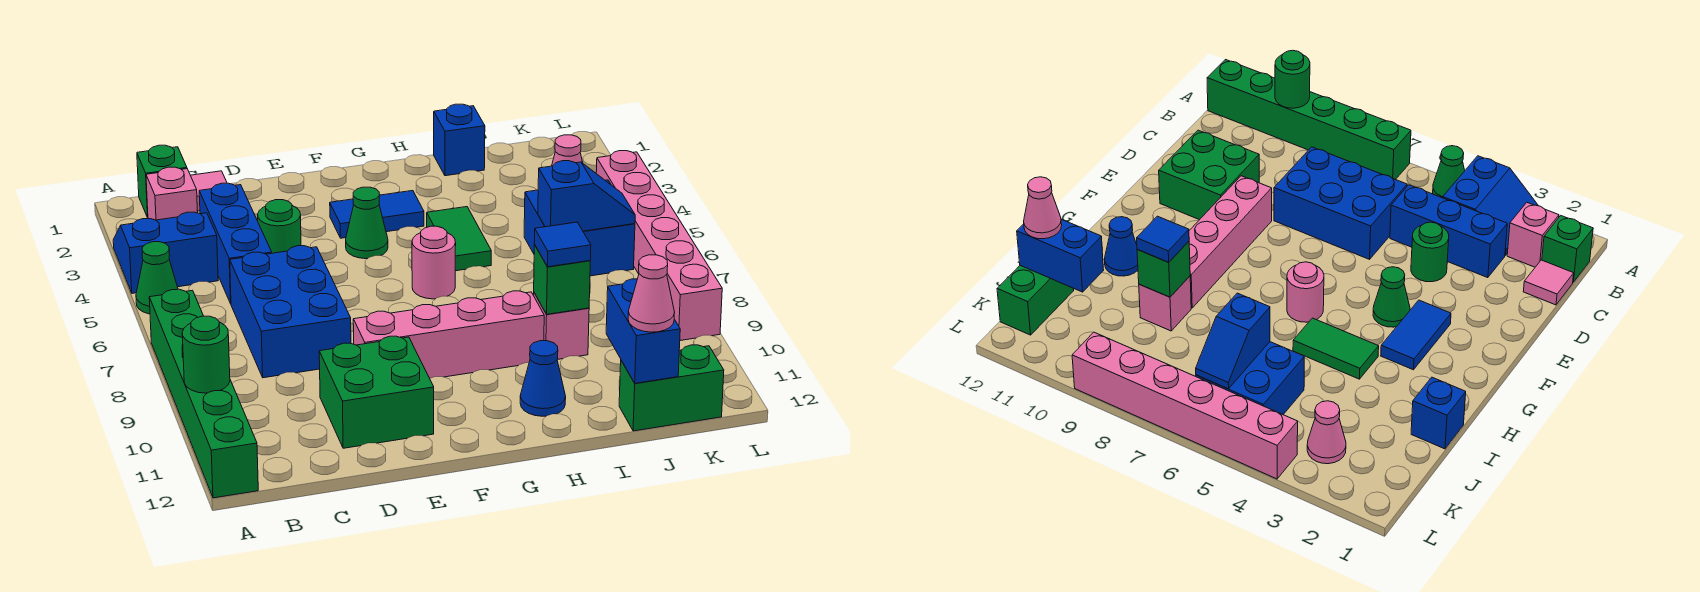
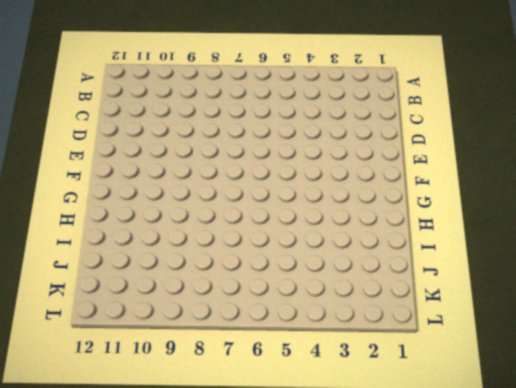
none -> blue 2x2 slope [113,212,218,293]
none -> green 1x1 cone [136,242,178,314]
none -> green 1x6 brick [149,289,258,498]

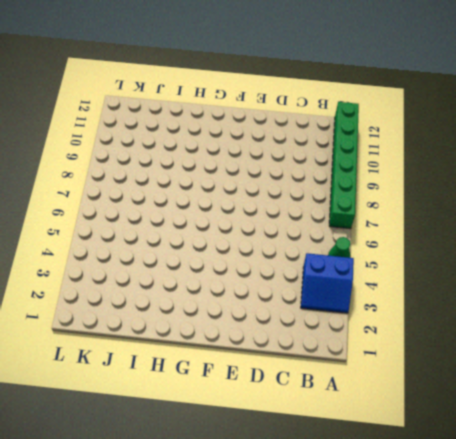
none -> green 1x1 brick [137,145,187,218]
none -> pink 1x1 brick [146,167,198,220]
none -> pink 1x1 tile [191,171,227,211]

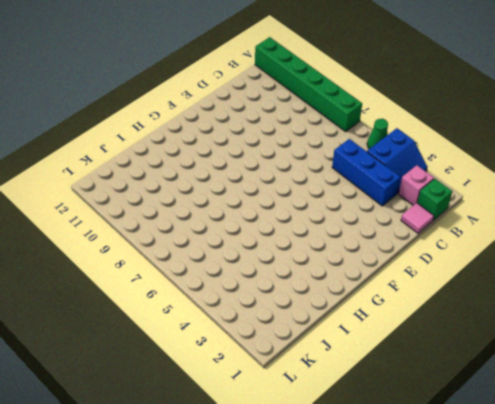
none -> blue 2x3 brick [230,246,351,378]
none -> green 1x1 round brick [258,200,301,253]
none -> green 2x2 brick [319,336,434,448]

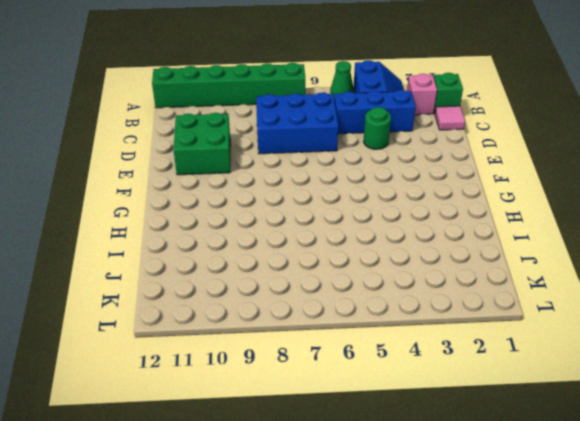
none -> pink 1x4 brick [353,291,544,378]
none -> blue 1x2 tile [330,191,424,238]
none -> green 1x1 cone [346,187,388,259]

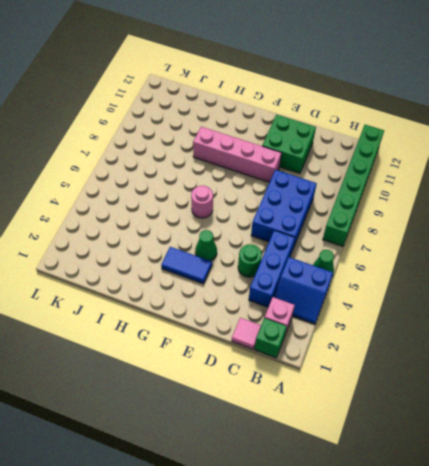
none -> green 1x2 tile [427,207,491,271]
none -> blue 1x1 cone [520,341,566,416]
none -> blue 1x1 brick [434,104,485,176]

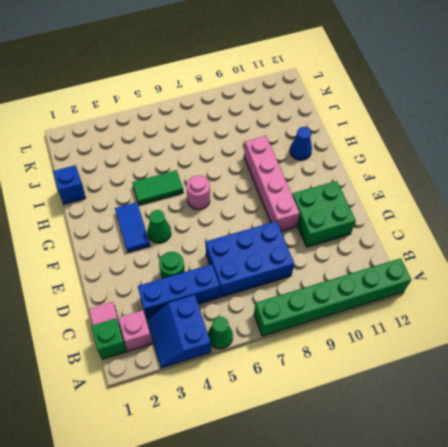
none -> pink 1x1 brick [534,293,589,359]
none -> blue 2x2 brick [524,180,635,276]
none -> green 1x2 brick [619,345,724,431]

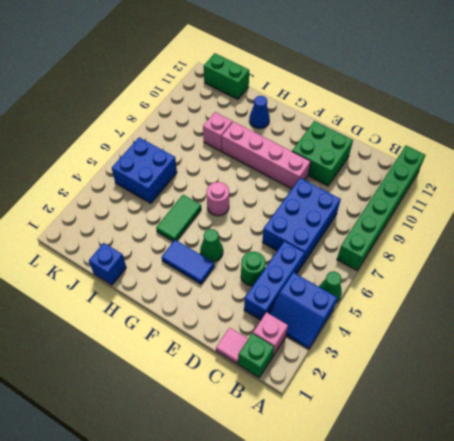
none -> pink 1x1 cone [552,135,583,166]
none -> pink 1x6 brick [596,151,722,341]
none -> green 1x1 round brick [182,316,230,393]

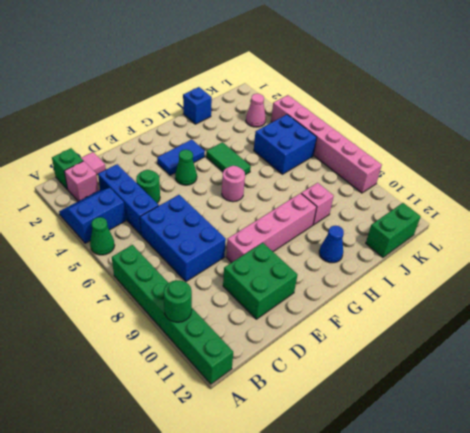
none -> green 1x1 brick [534,245,590,314]
none -> blue 1x2 slope [538,161,635,231]
none -> blue 1x2 brick [606,279,680,383]

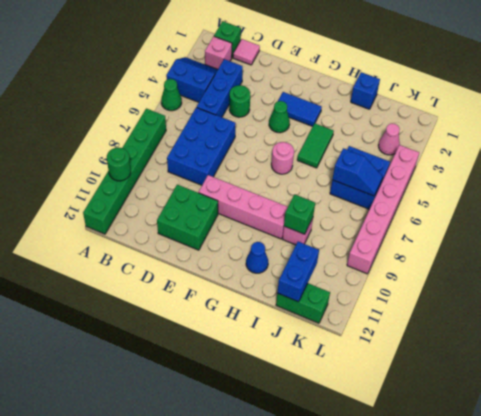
none -> blue 1x1 tile [534,222,591,267]
none -> pink 1x1 cone [628,255,675,332]

